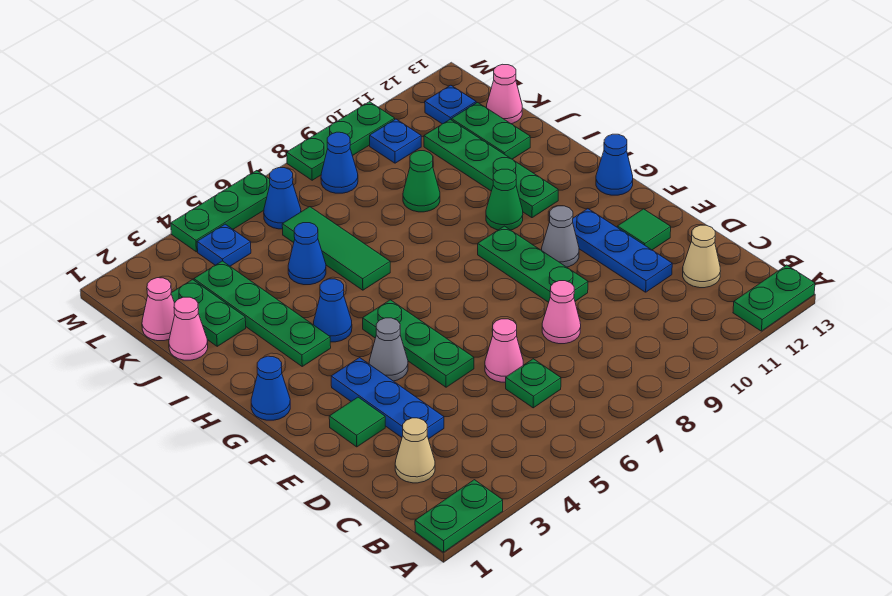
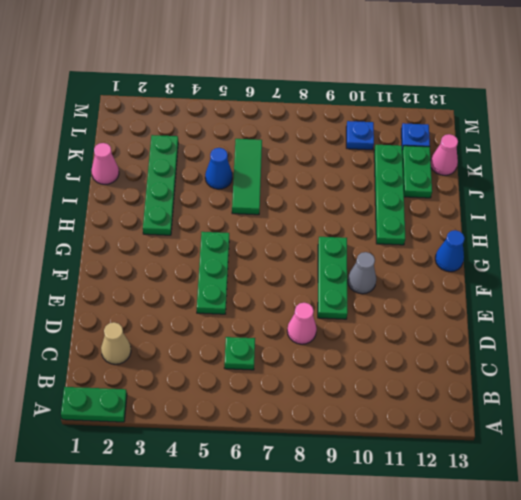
none -> green 1x2 plate [733,265,815,331]
none -> tan 1x1 cone [683,225,720,288]
none -> blue 1x3 plate [331,358,444,439]
none -> pink 1x1 cone [485,319,523,382]

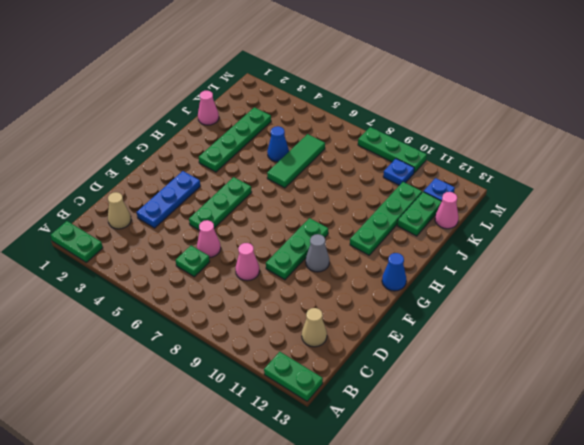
none -> blue 1x3 plate [573,209,672,292]
none -> green 1x1 tile [329,397,385,447]
none -> green 1x1 tile [617,209,671,250]
none -> grey 1x1 cone [369,318,408,381]

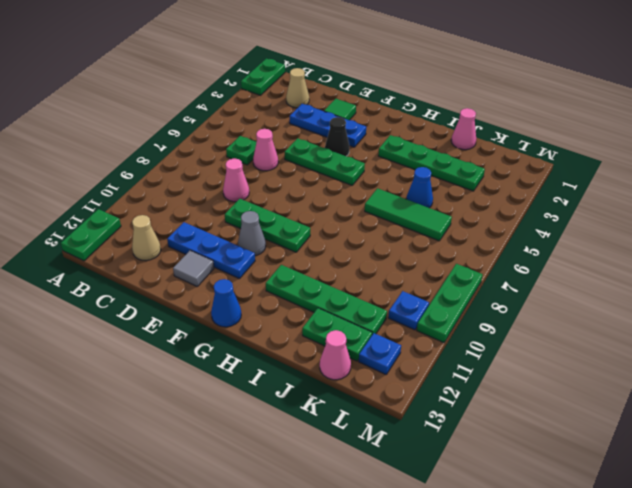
grey 1x1 tile [173,250,214,286] -> green 1x1 tile [617,209,671,250]
black 1x1 cone [325,117,350,156] -> grey 1x1 cone [369,318,408,381]
none -> blue 1x1 cone [251,356,290,420]
none -> blue 1x1 cone [314,279,352,342]
none -> green 1x1 cone [486,169,523,230]
none -> green 1x2 plate [171,280,246,346]

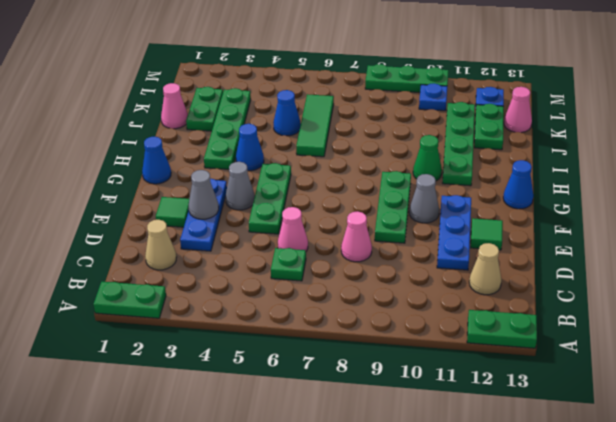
grey 1x1 cone [189,170,219,219] -> none
none -> green 1x1 cone [403,151,440,212]
none -> pink 1x1 cone [142,278,175,341]
none -> blue 1x1 plate [197,224,251,266]
none -> blue 1x1 cone [264,168,301,229]

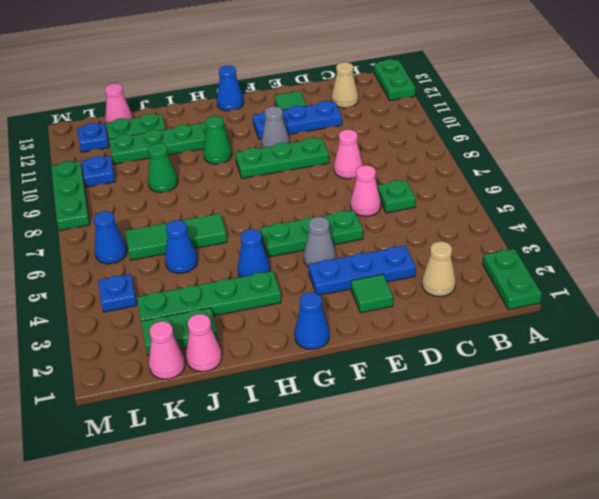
none -> blue 1x1 cone [321,132,358,193]
none -> green 1x3 plate [171,171,270,252]

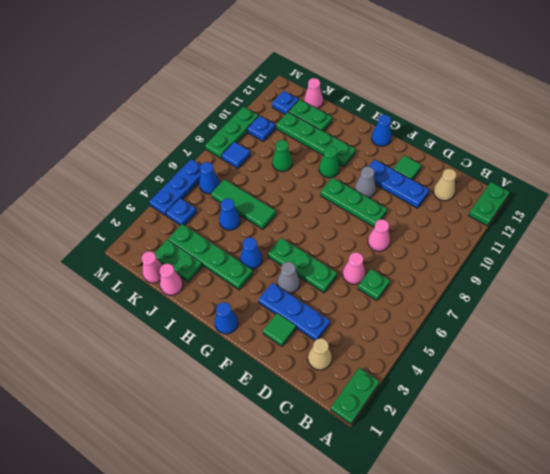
blue 1x1 tile [222,142,250,169] -> blue 1x1 cone [321,132,358,193]
blue 1x3 plate [149,159,201,216] -> green 1x3 plate [171,171,270,252]

